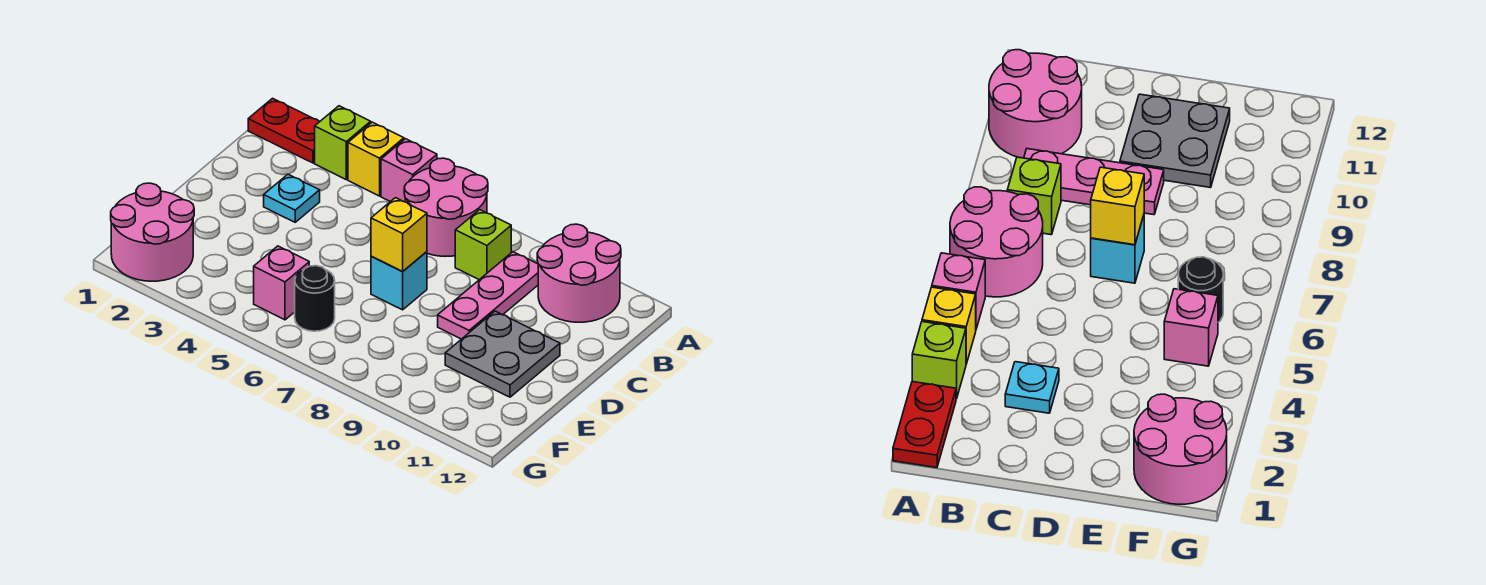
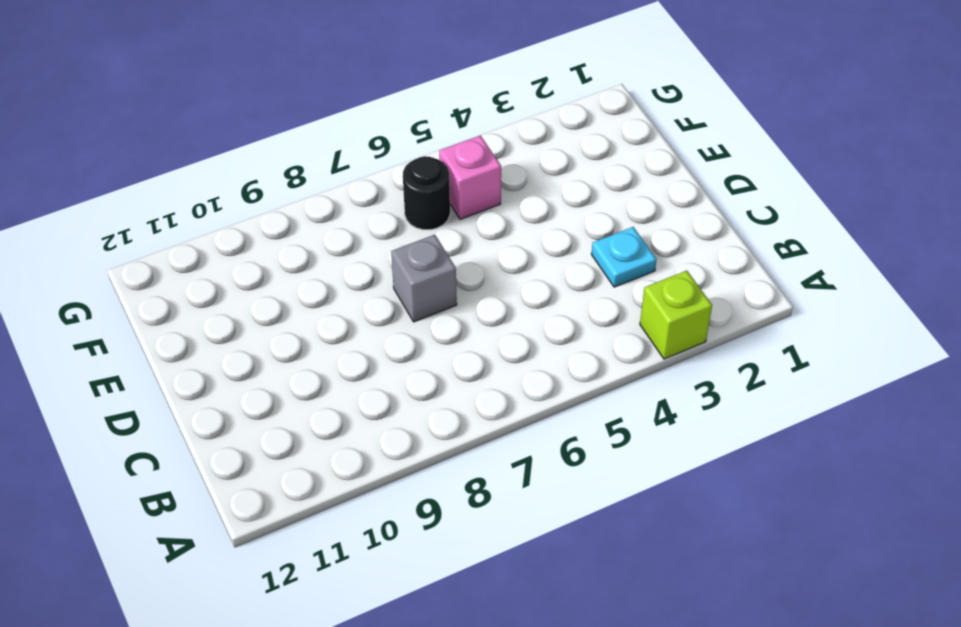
grey 1x1 brick [391,235,457,322] -> cyan 1x1 brick [371,252,427,310]
none -> red 1x2 plate [248,98,319,163]
none -> yellow 1x1 brick [348,122,404,196]
none -> pink 1x1 brick [381,139,437,202]

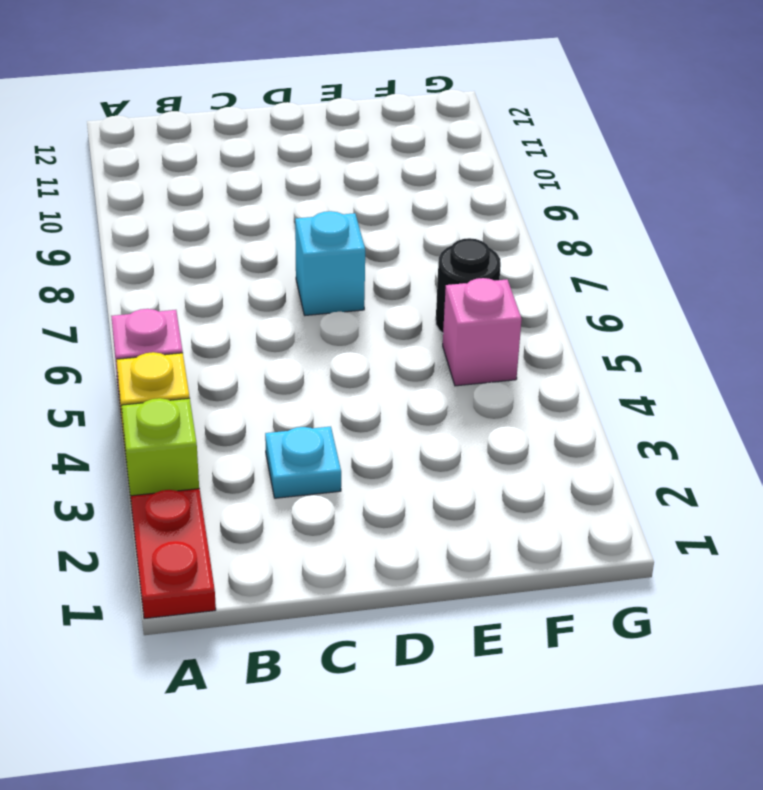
none -> pink 2x2 round brick [404,158,488,256]
none -> pink 2x2 round brick [537,224,621,322]
none -> lime 1x1 brick [455,210,511,280]

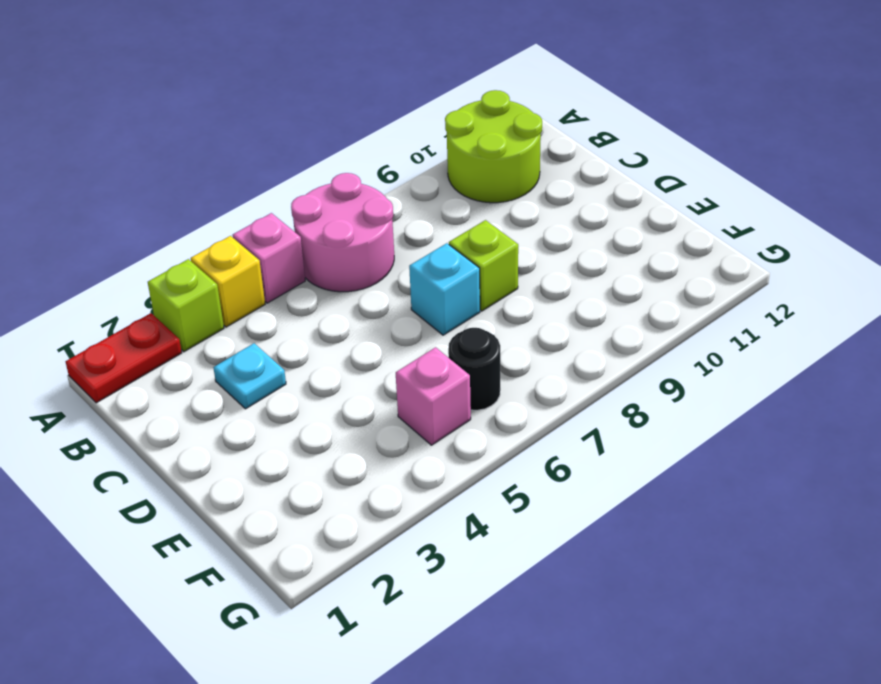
lime 2x2 round brick [445,90,542,203] -> pink 2x2 round brick [537,224,621,322]
lime 1x1 brick [449,220,518,311] -> lime 1x1 brick moved to [455,210,511,280]
none -> pink 1x3 plate [438,252,538,339]
none -> grey 2x2 plate [445,311,560,397]
none -> pink 2x2 round brick [111,183,194,281]

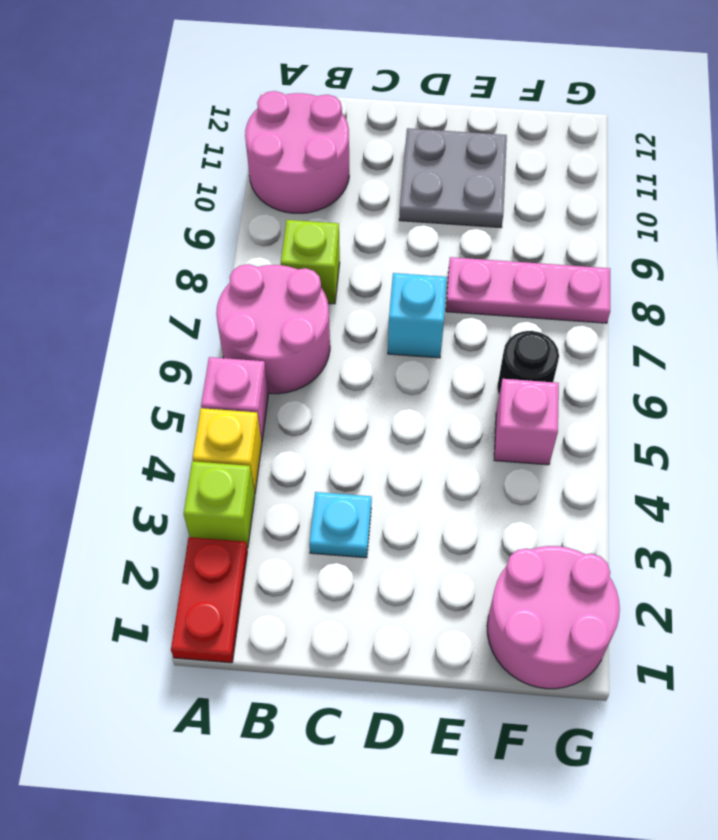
pink 1x3 plate [446,257,610,323] -> pink 1x3 plate moved to [438,252,538,339]
none -> yellow 1x1 brick [371,198,427,272]

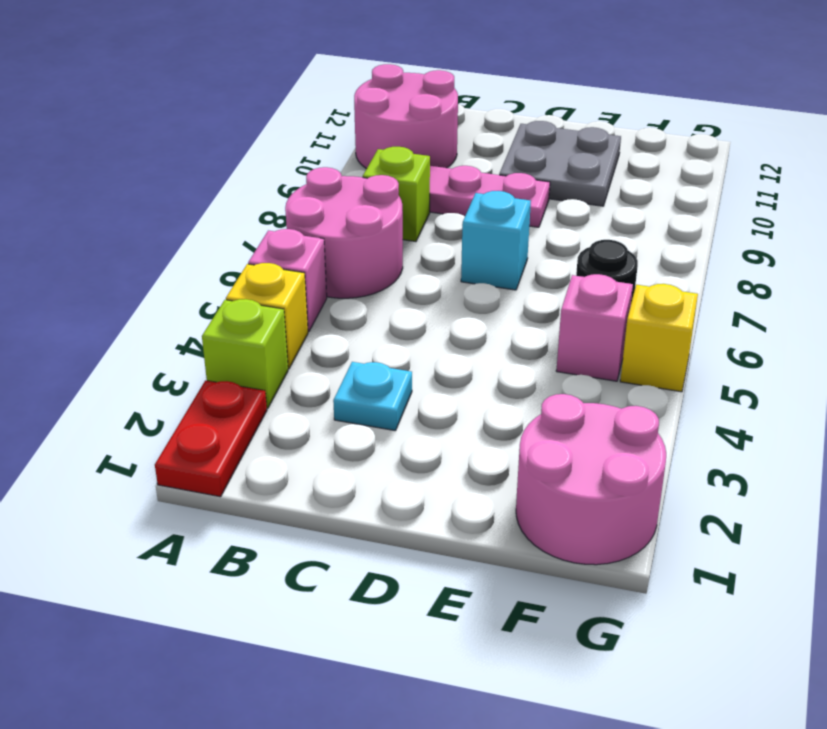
yellow 1x1 brick [620,284,698,392] -> yellow 1x1 brick moved to [371,198,427,272]

